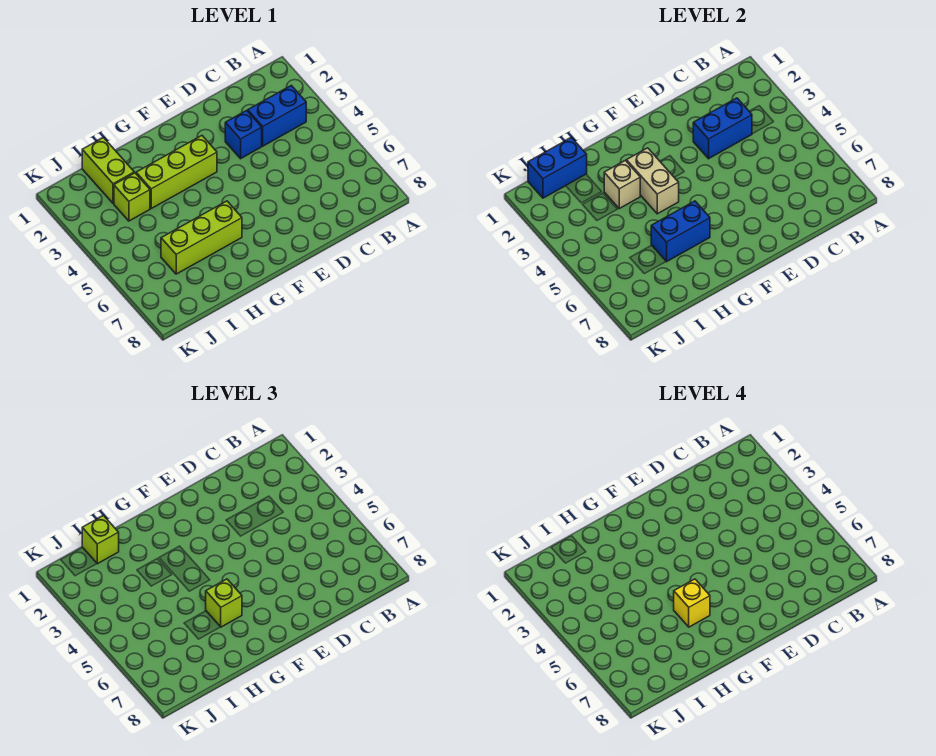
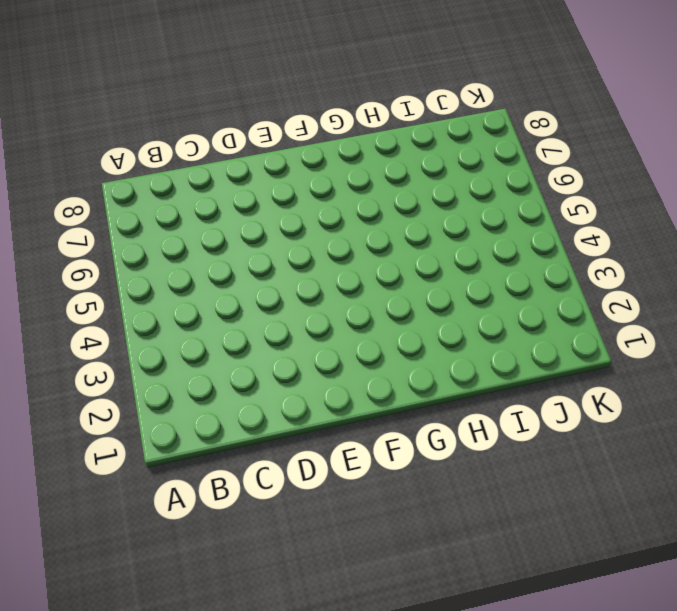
none -> blue 1x2 brick [248,85,306,146]
none -> blue 1x1 brick [225,110,262,159]
none -> lime 1x3 brick [136,136,217,208]

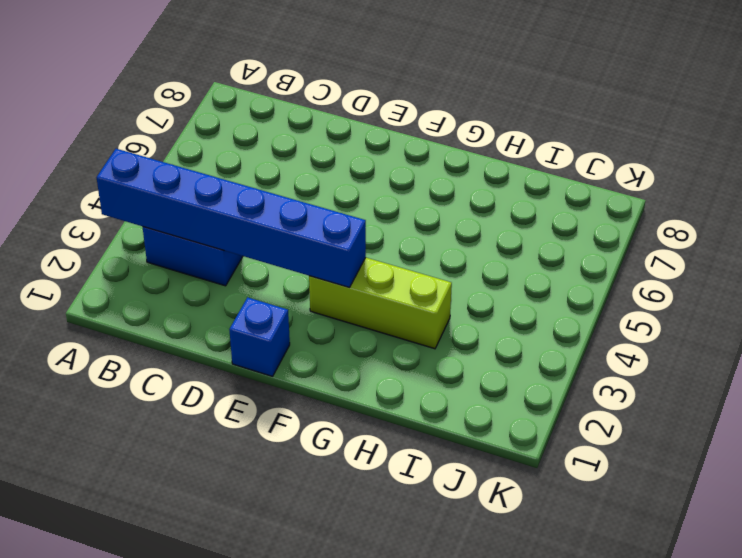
blue 1x6 brick [97,149,366,287] -> blue 1x2 brick [693,98,752,159]
blue 1x1 brick [229,297,290,376] -> blue 1x1 brick moved to [225,110,262,159]
none -> lime 1x3 brick [161,201,242,274]
none -> lime 1x2 brick [82,138,134,203]
none -> lime 1x1 brick [114,173,150,221]

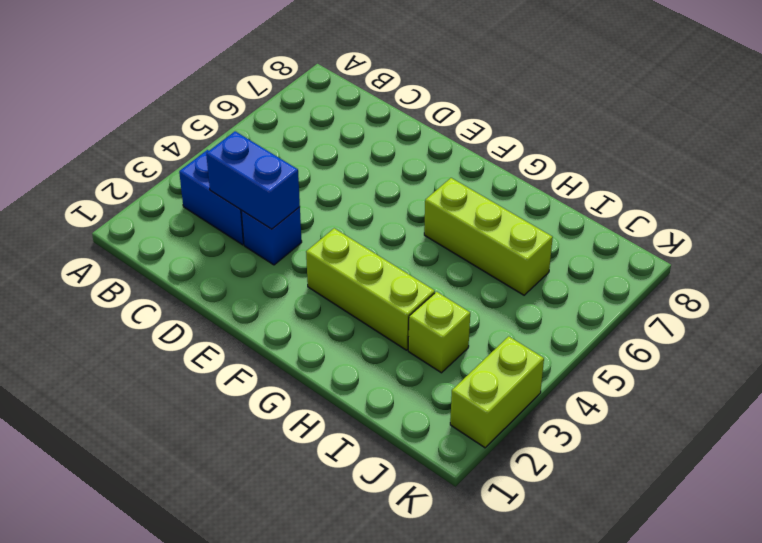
lime 1x2 brick [450,336,544,448] -> lime 1x2 brick moved to [82,138,134,203]
none -> tan 1x2 brick [627,148,679,214]
none -> blue 1x2 brick [651,201,710,262]
none -> tan 1x1 brick [604,160,640,208]

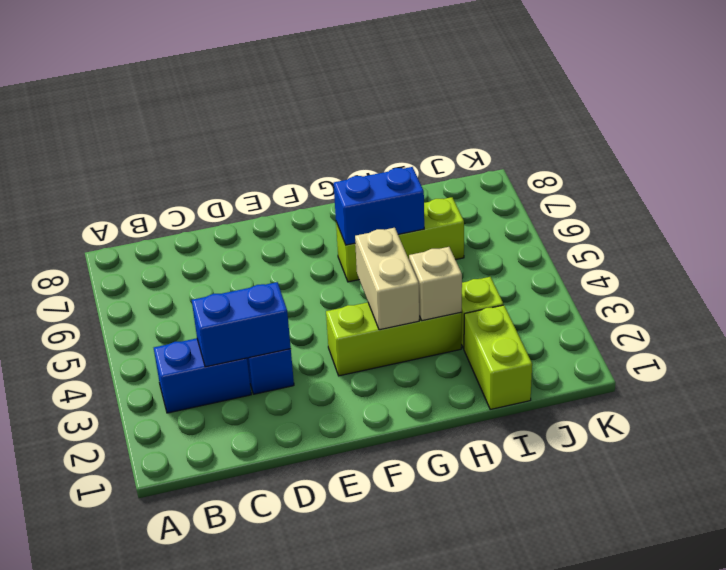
none -> blue 1x2 brick [528,138,587,198]
none -> lime 1x1 brick [206,579,242,627]
none -> lime 1x1 brick [82,516,119,564]

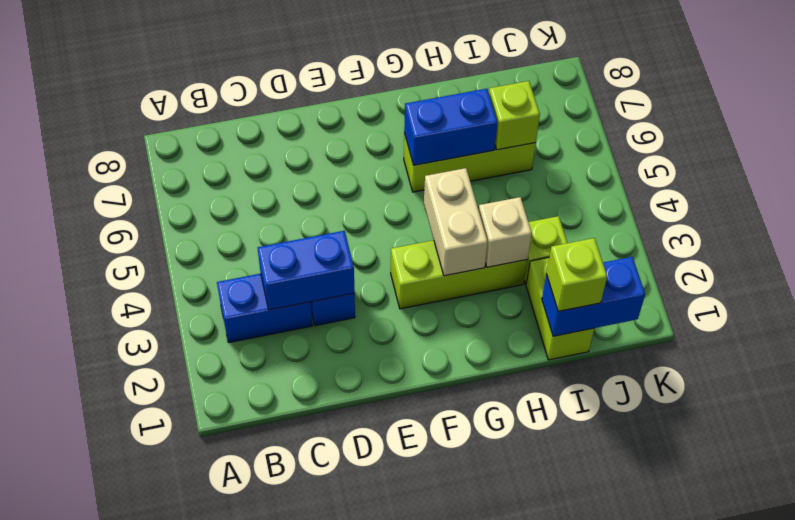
lime 1x1 brick [489,81,540,150] -> lime 1x1 brick moved to [206,579,242,627]
none -> yellow 1x1 brick [674,579,710,627]

